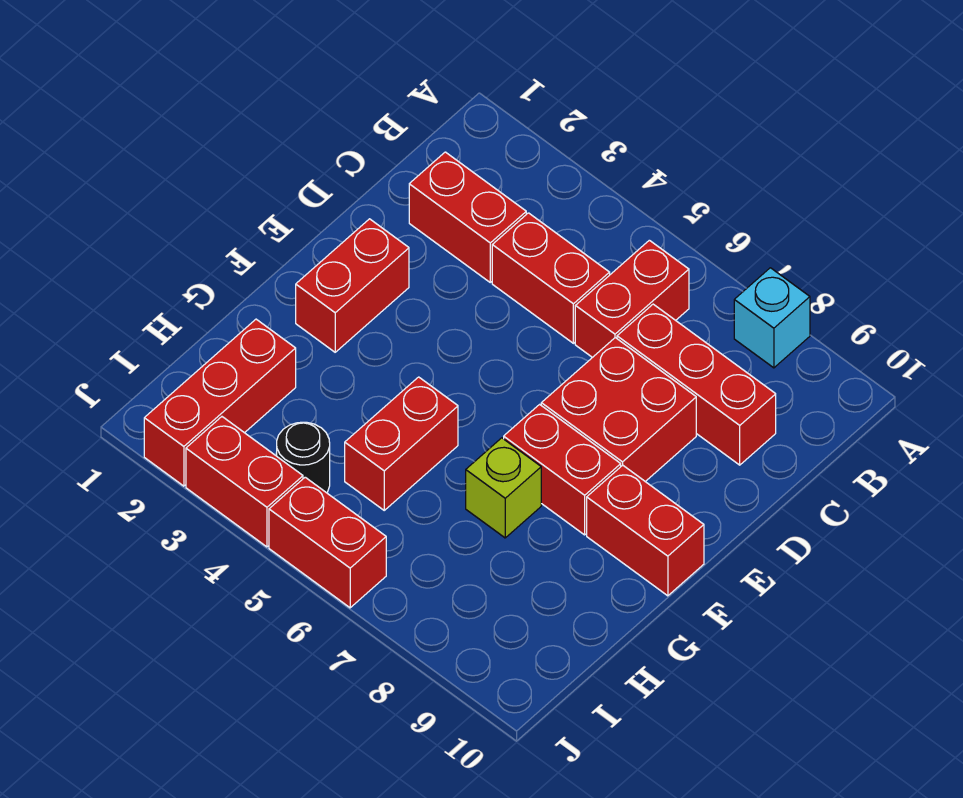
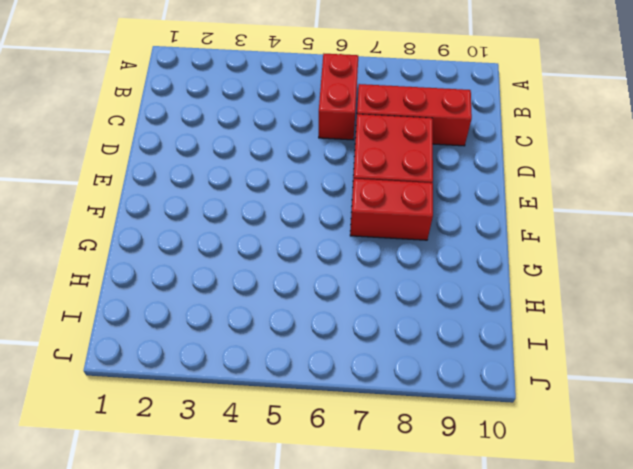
none -> cyan 1x1 brick [734,268,810,368]
none -> red 1x2 brick [409,152,526,282]
none -> red 1x2 brick [492,213,610,343]

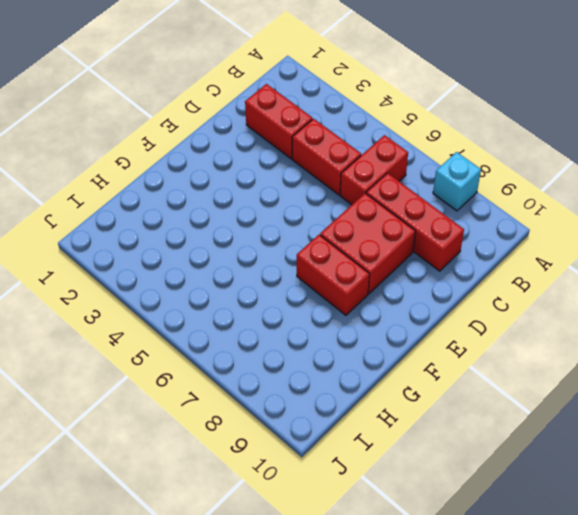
none -> red 1x2 brick [296,219,409,352]
none -> red 1x2 brick [587,465,704,596]
none -> red 1x2 brick [345,377,458,510]

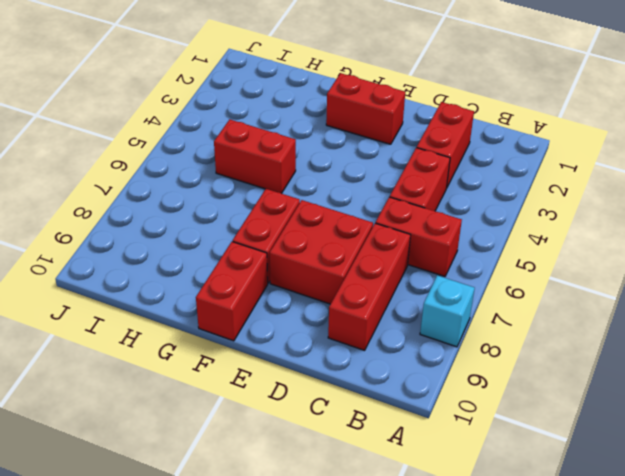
none -> lime 1x1 brick [466,438,541,538]
none -> red 1x3 brick [144,319,296,486]
none -> black 1x1 round brick [277,422,330,493]

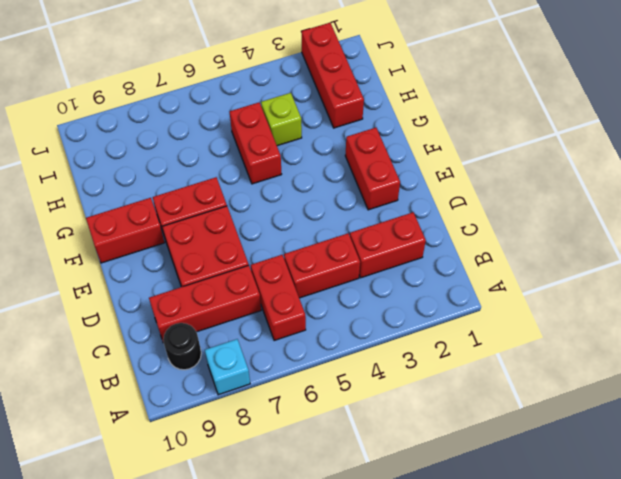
black 1x1 round brick [163,323,201,370] -> black 1x1 round brick moved to [277,422,330,493]
lime 1x1 brick [261,93,302,146] -> lime 1x1 brick moved to [466,438,541,538]
none -> red 1x2 brick [186,417,303,547]
none -> red 1x2 brick [269,477,386,608]

